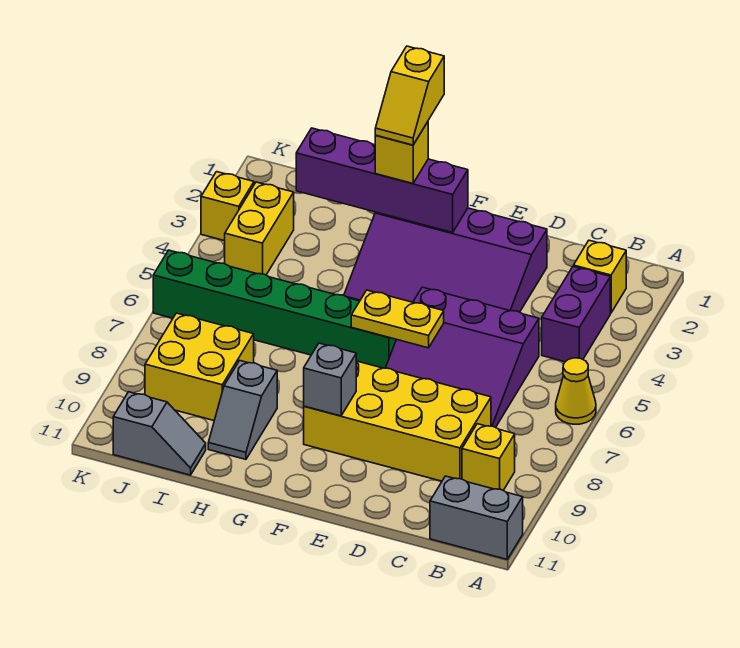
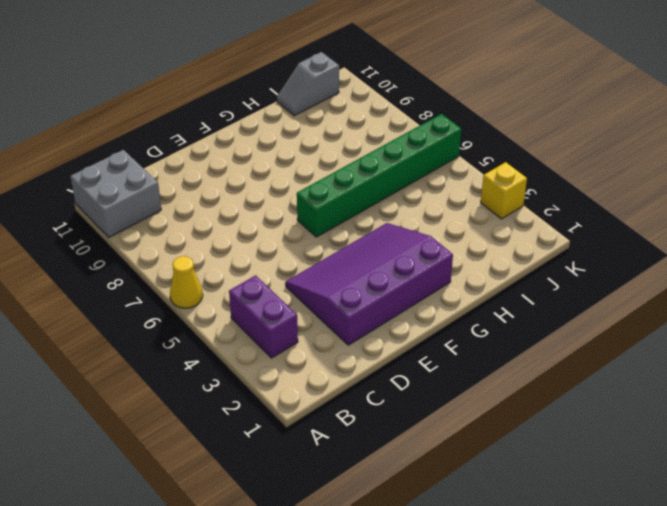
grey 2x2 brick [70,150,161,237] -> grey 1x2 brick [430,476,523,559]
none -> yellow 1x1 brick [573,240,626,313]
none -> yellow 1x1 brick [462,424,515,490]
none -> purple 3x3 slope [386,287,539,428]

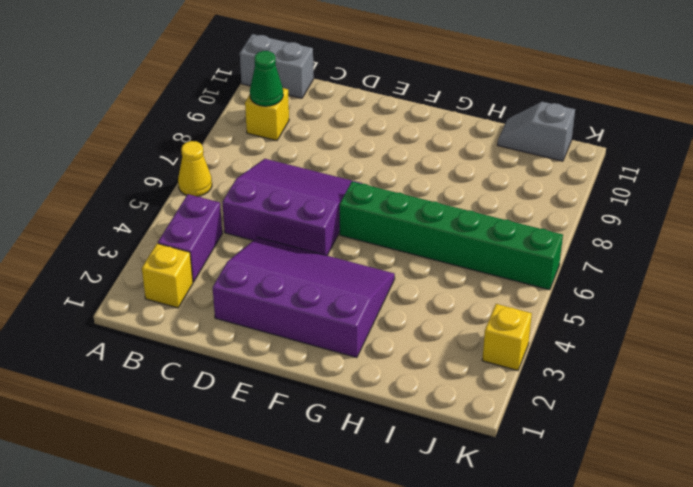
green 1x1 cone [250,51,283,106] -> none
none -> yellow 2x4 brick [304,361,491,481]
none -> grey 1x2 slope [208,361,277,459]
none -> yellow 2x2 brick [145,313,254,420]

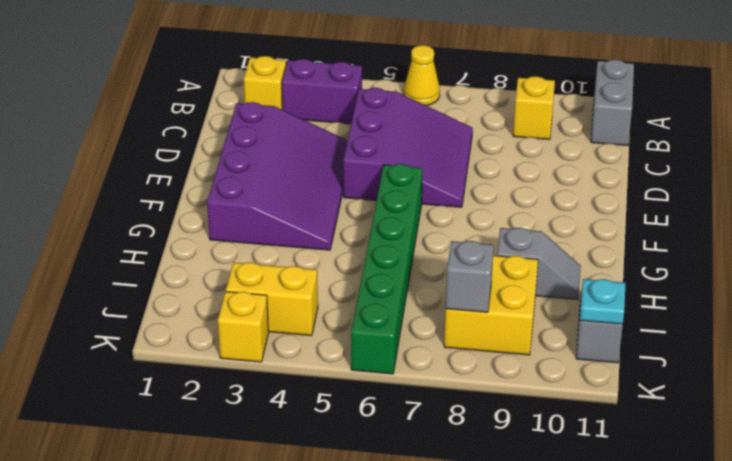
grey 1x1 brick [446,241,494,312] -> grey 1x1 brick moved to [304,343,356,416]
cyan 1x1 plate [580,279,626,324] -> none
none -> yellow 2x4 brick [304,361,491,481]
none -> yellow 1x2 plate [351,290,444,348]
none -> purple 1x4 brick [296,128,468,232]

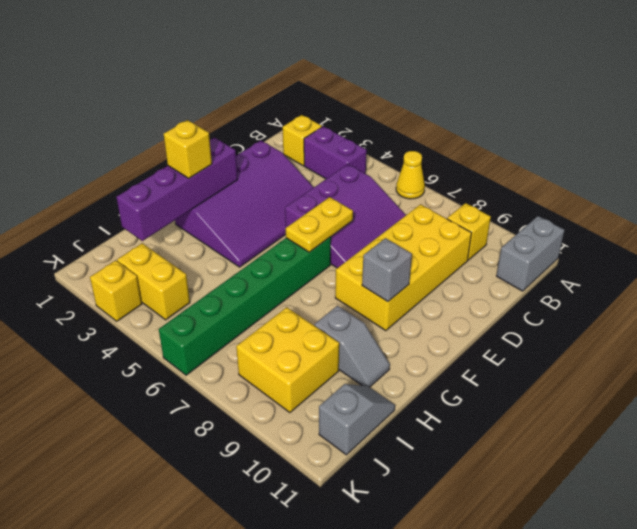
none -> yellow 1x2 slope [375,46,444,145]

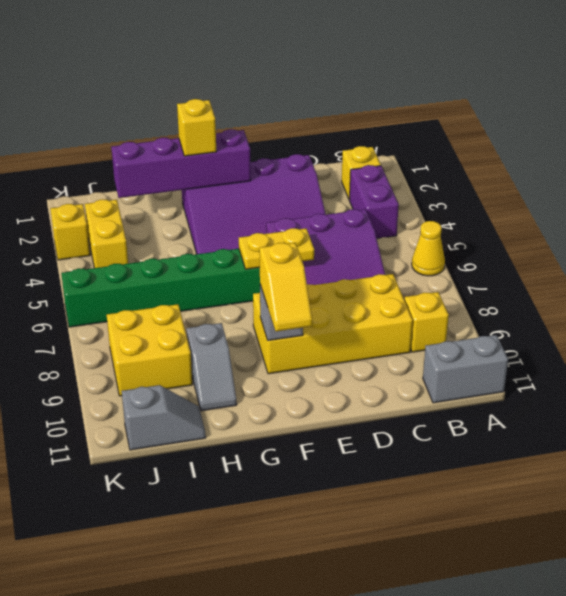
yellow 1x2 slope [259,243,312,331] -> yellow 1x2 slope moved to [375,46,444,145]

